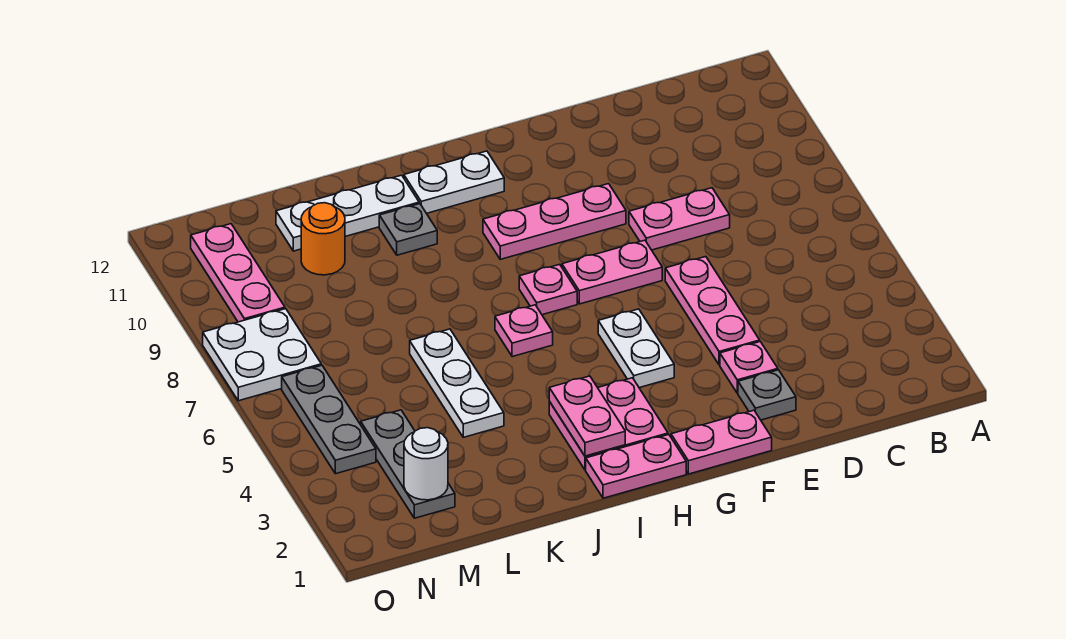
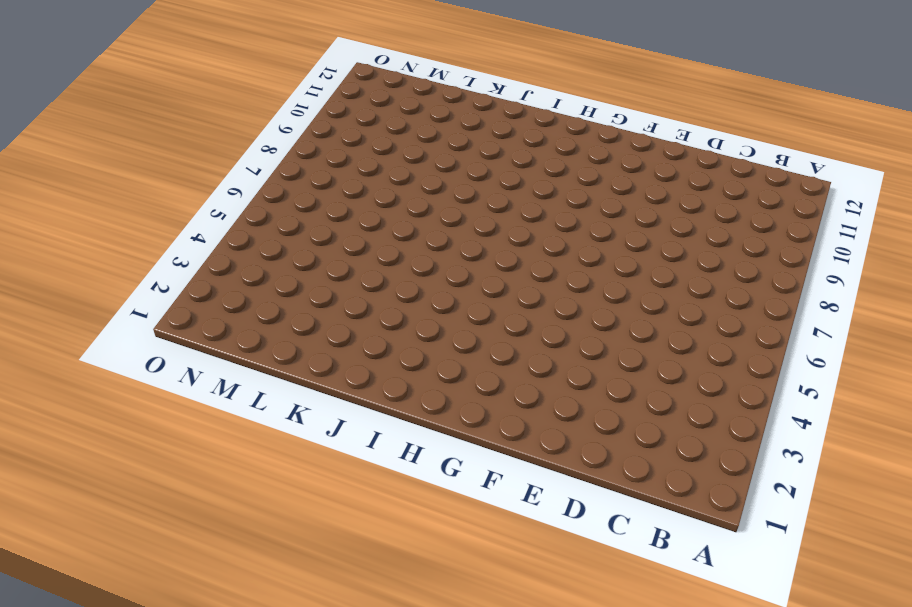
none -> pink 1x2 plate [629,188,730,250]
none -> grey 1x1 plate [738,370,796,420]
none -> pink 1x1 plate [720,342,778,393]

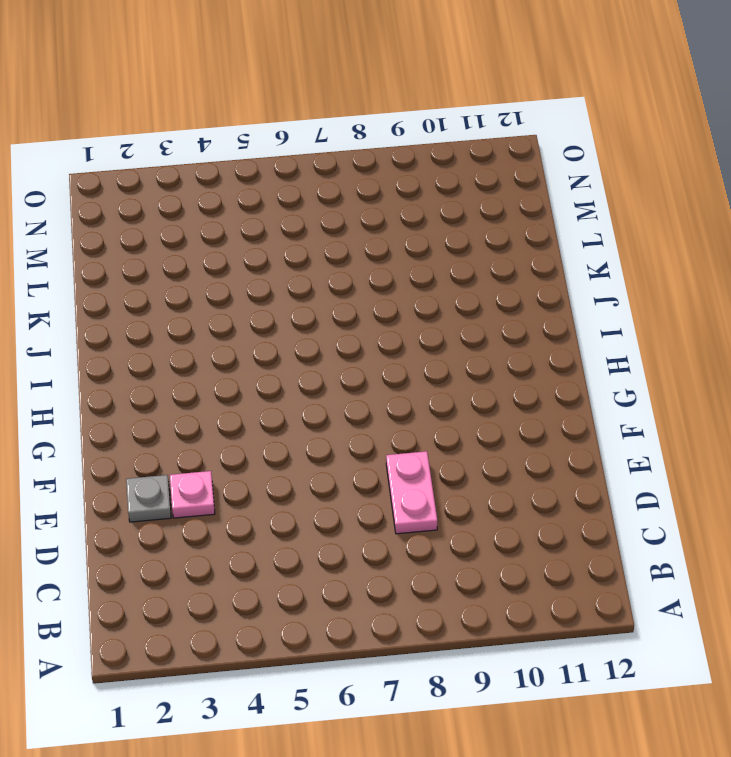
none -> pink 1x3 plate [665,257,760,365]
none -> pink 1x2 plate [671,410,772,474]
none -> pink 1x2 plate [562,240,662,304]

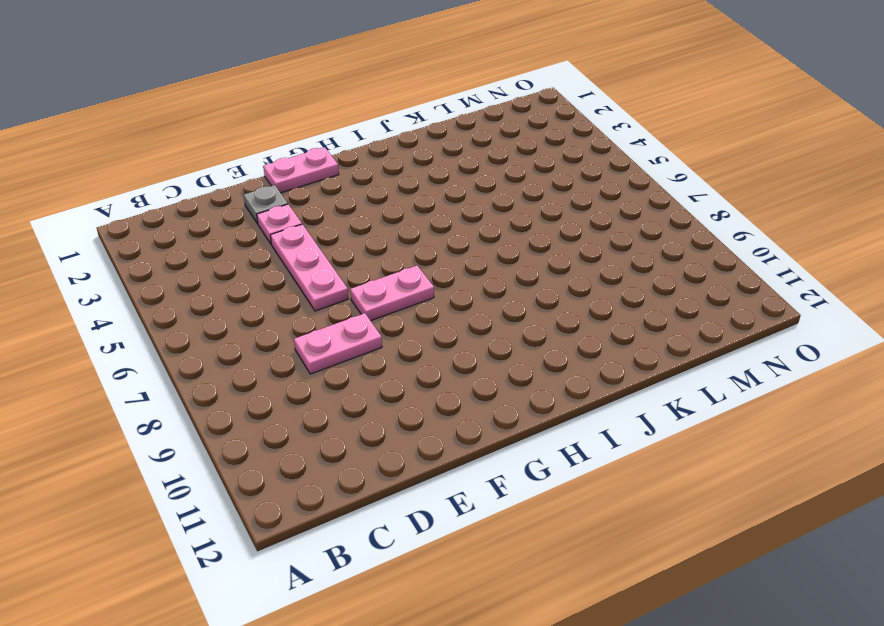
none -> pink 1x3 plate [483,184,626,259]
none -> white 1x2 plate [598,309,674,388]
none -> pink 1x2 plate [586,435,686,498]

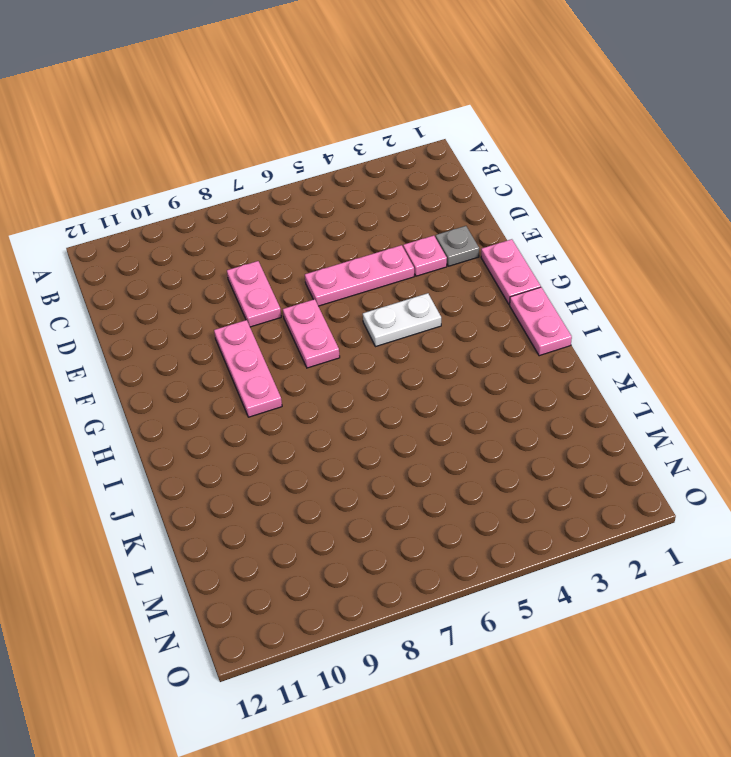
none -> pink 2x2 plate [549,378,668,470]
none -> pink 1x1 plate [519,264,577,315]
none -> white 1x2 plate [404,151,504,213]

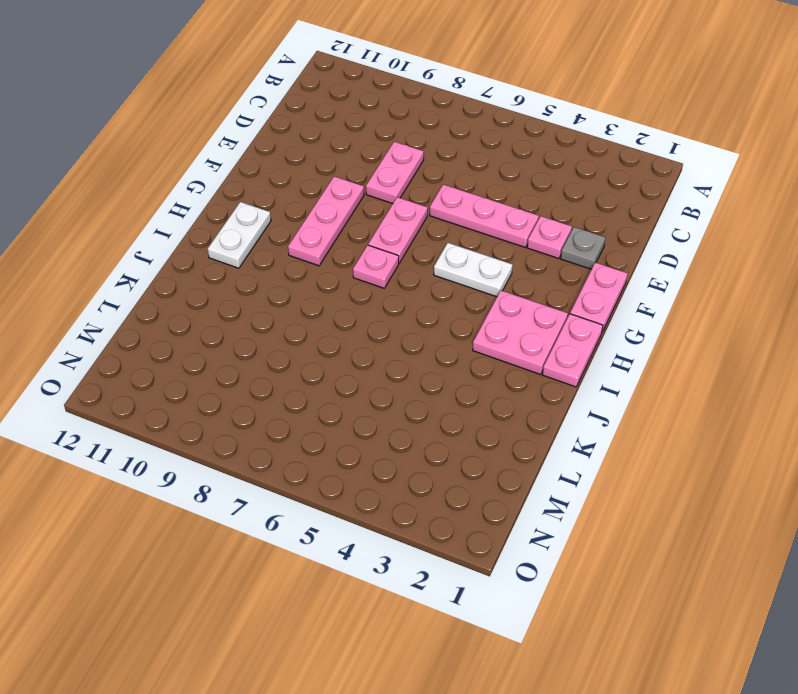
none -> pink 1x1 plate [495,305,553,357]
none -> grey 1x1 plate [379,204,437,255]
none -> white 1x3 plate [276,175,419,251]

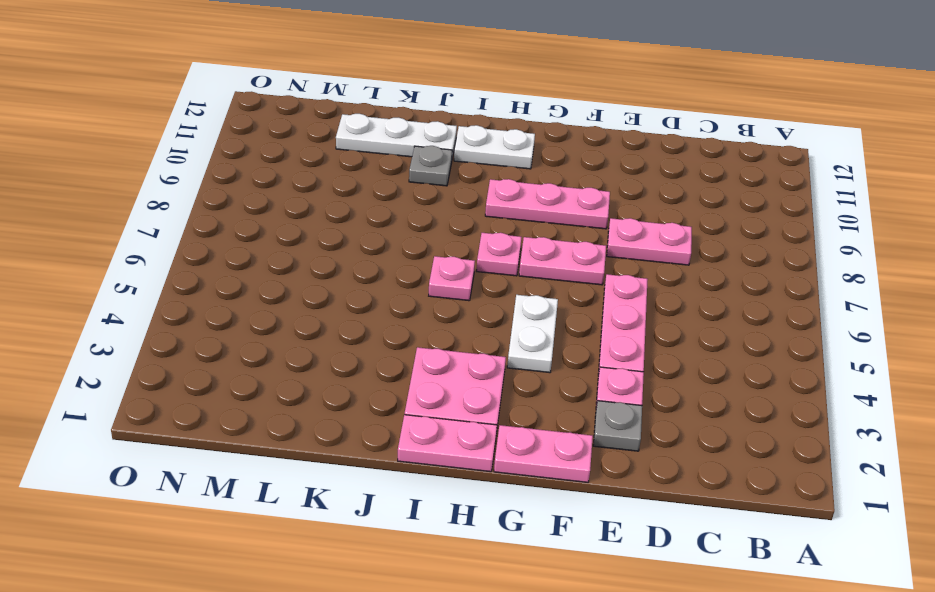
none -> white 1x3 plate [410,329,504,437]
none -> orange 1x1 round brick [301,203,345,275]
none -> grey 1x3 plate [361,410,455,518]

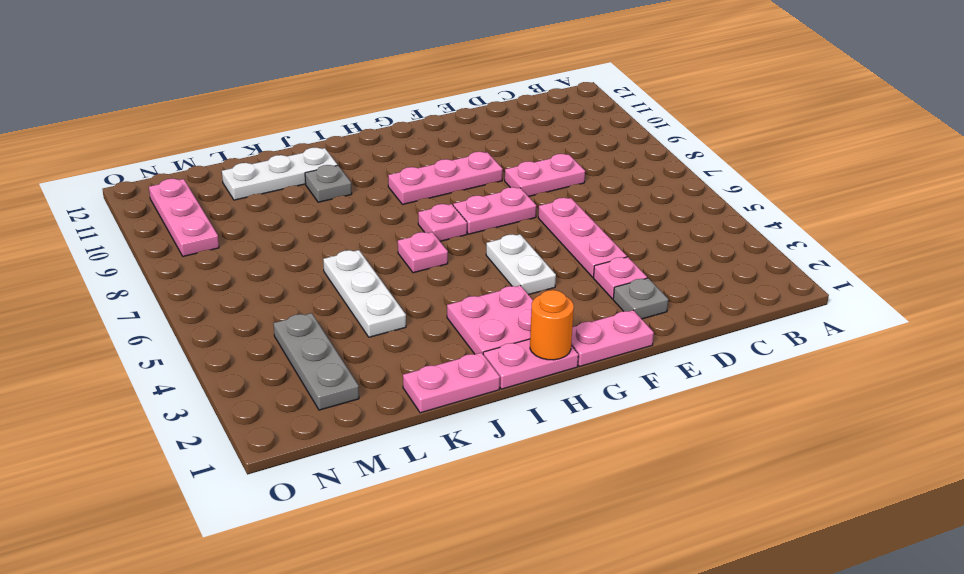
orange 1x1 round brick [530,290,574,360] -> orange 1x1 round brick moved to [301,203,345,275]
pink 1x2 plate [403,353,500,413] -> pink 1x2 plate turned to [549,376,625,456]
none -> white 1x2 plate [404,151,504,213]
none -> grey 1x3 plate [282,365,376,474]
none -> white 2x2 plate [203,309,321,401]

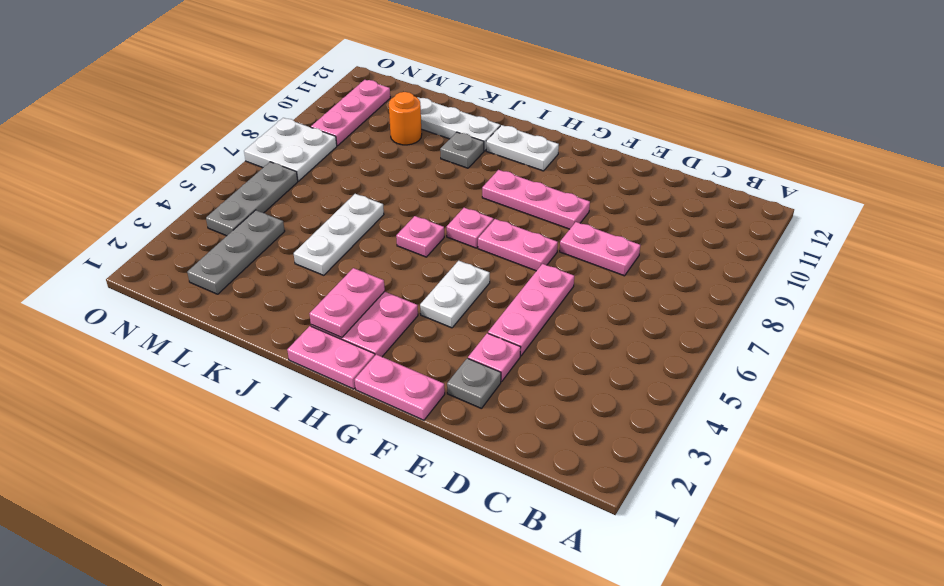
none -> white 1x1 round brick [404,428,448,500]

